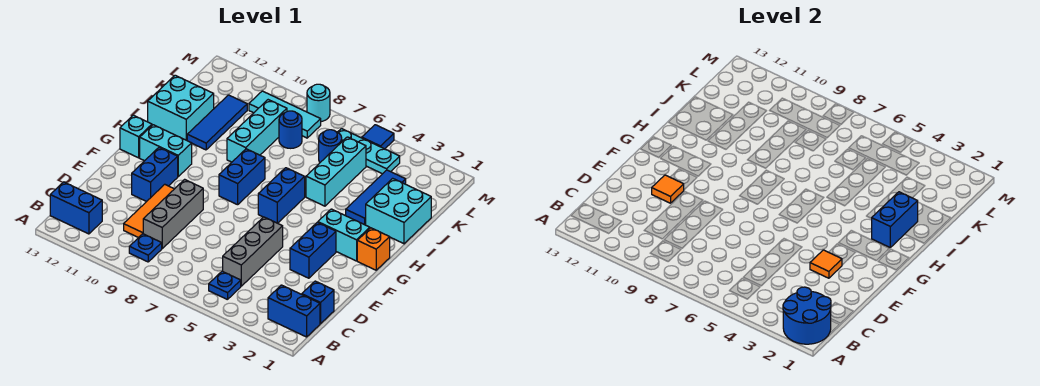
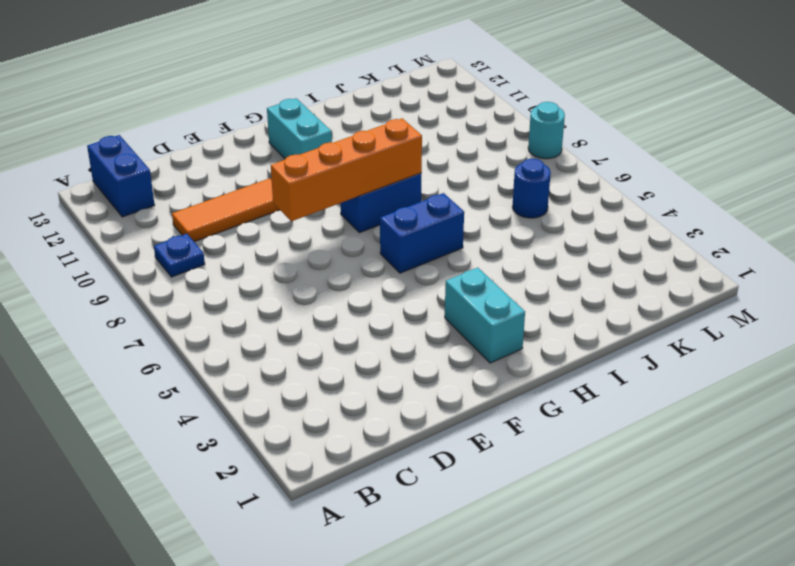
orange 1x4 brick [271,118,422,221] -> none
none -> blue 1x2 brick [268,285,320,337]
none -> blue 1x1 plate [209,271,241,300]
none -> blue 1x1 brick [302,281,334,324]
none -> grey 1x3 brick [223,217,283,286]

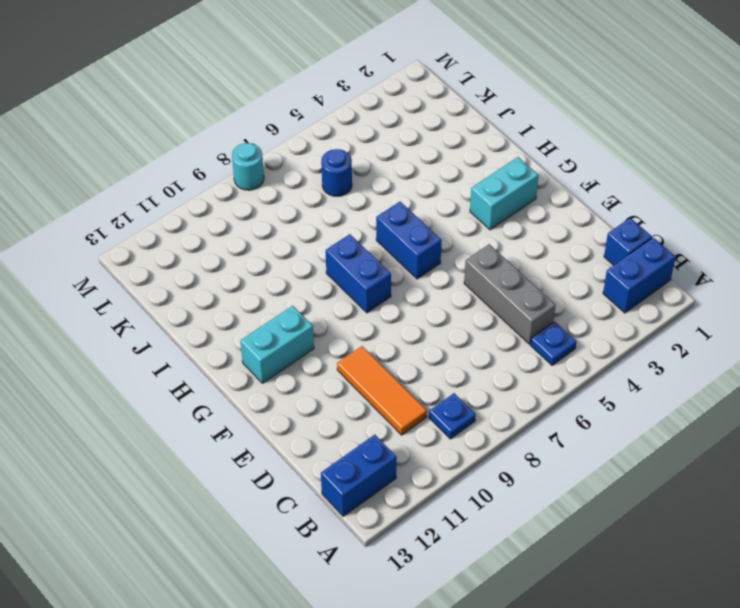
none -> grey 1x3 brick [143,179,203,248]
none -> blue 1x2 brick [290,222,336,278]
none -> blue 1x2 brick [132,148,178,202]
none -> orange 1x1 brick [357,228,390,270]

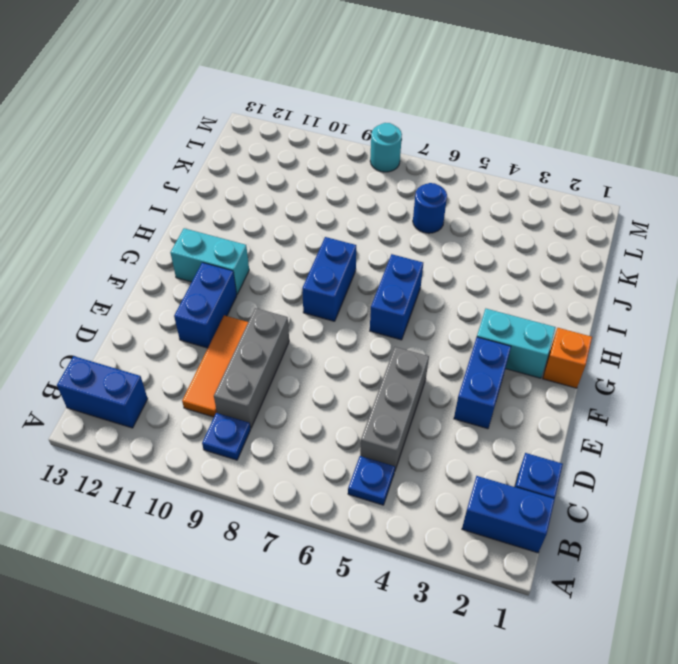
none -> cyan 1x1 brick [120,115,152,158]
none -> cyan 2x2 brick [366,178,431,244]
none -> blue 1x3 tile [346,170,406,225]
none -> cyan 1x3 brick [306,137,366,206]

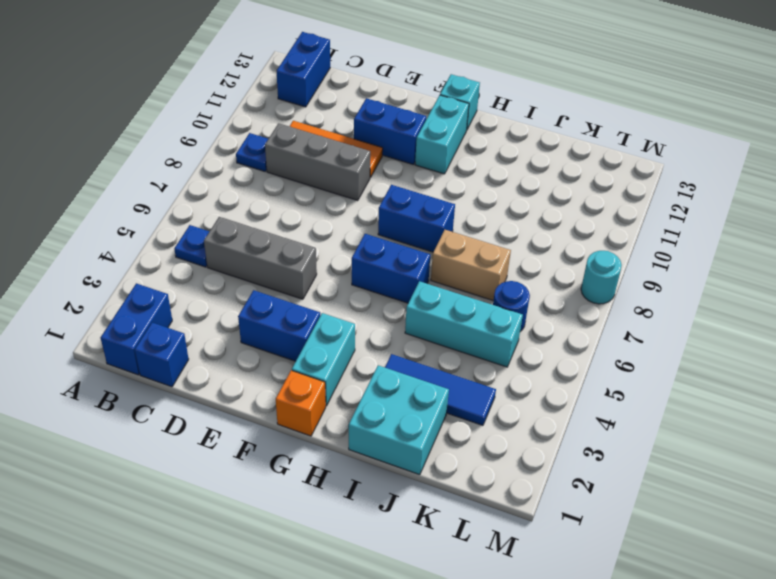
tan 1x2 brick [431,230,511,301] -> none
none -> cyan 1x3 brick [227,100,287,162]
none -> blue 1x3 tile [187,95,247,150]
none -> cyan 2x2 brick [148,75,214,140]
none -> blue 1x1 round brick [279,111,302,148]

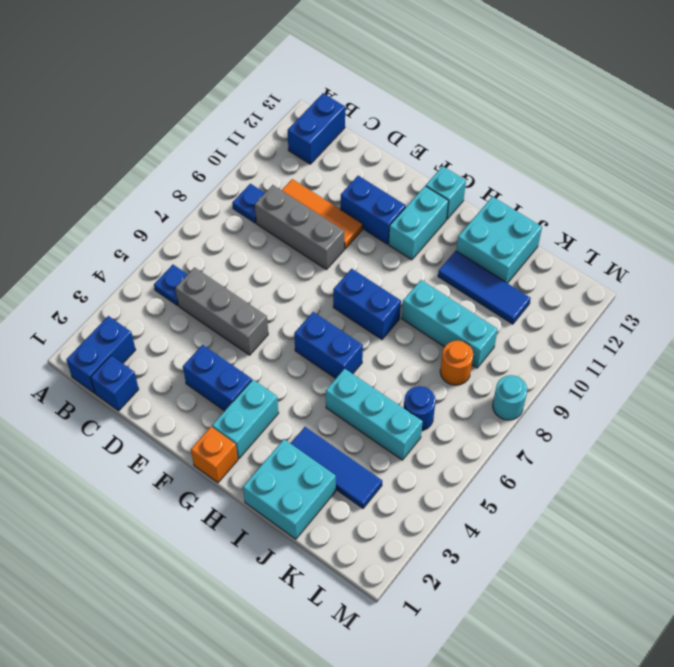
orange 1x1 round brick [440,341,473,385] -> blue 1x1 round brick [279,111,302,148]
none -> cyan 1x3 plate [338,129,400,174]
none -> cyan 1x3 tile [249,91,321,138]
none -> blue 1x1 tile [362,125,394,149]
none -> blue 2x2 round brick [783,287,831,344]

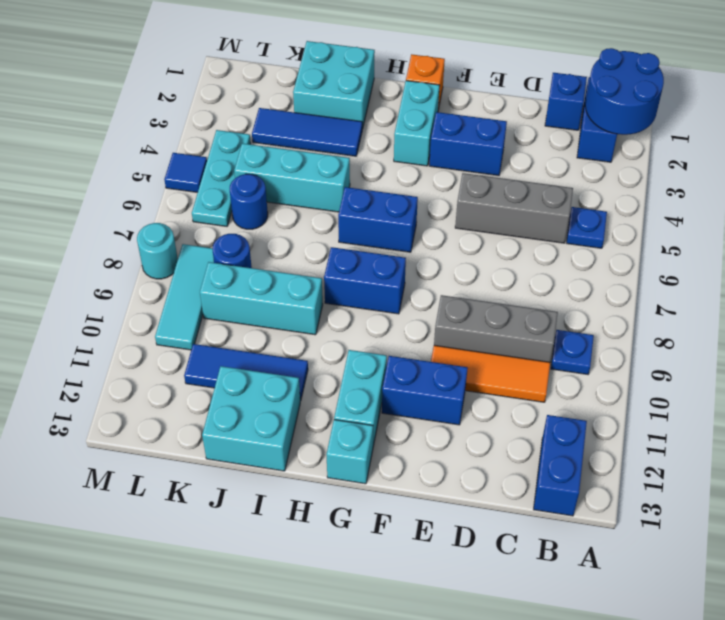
none -> orange 1x1 tile [810,250,842,278]
none -> orange 1x1 tile [652,175,684,203]
none -> blue 1x2 brick [871,192,918,247]

